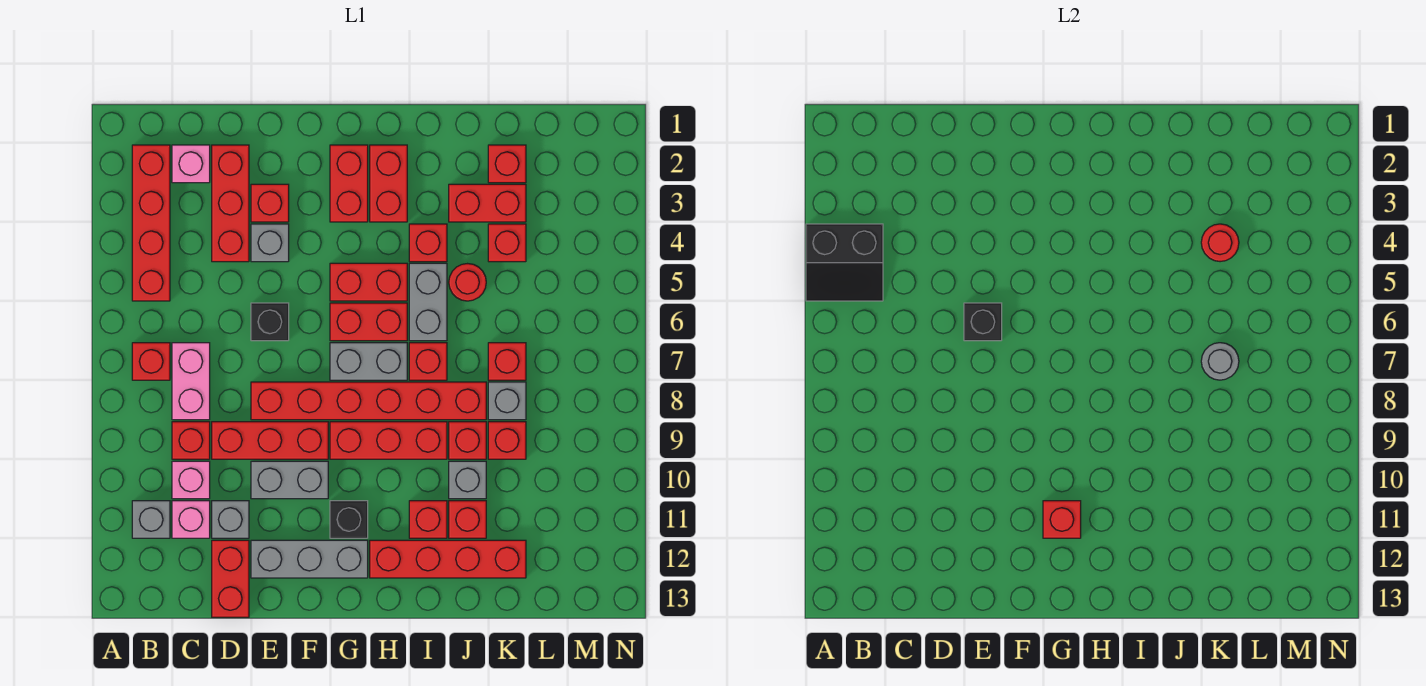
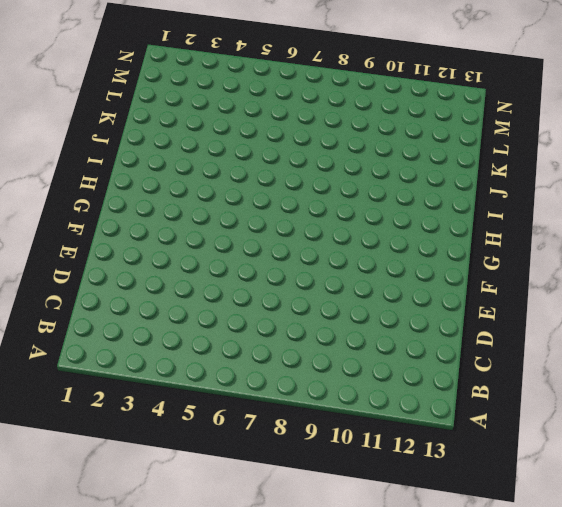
none -> red 1x4 brick [132,145,170,301]
none -> red 1x1 brick [132,343,170,380]
none -> grey 1x1 brick [132,501,170,538]
none -> pink 1x1 brick [172,145,210,183]

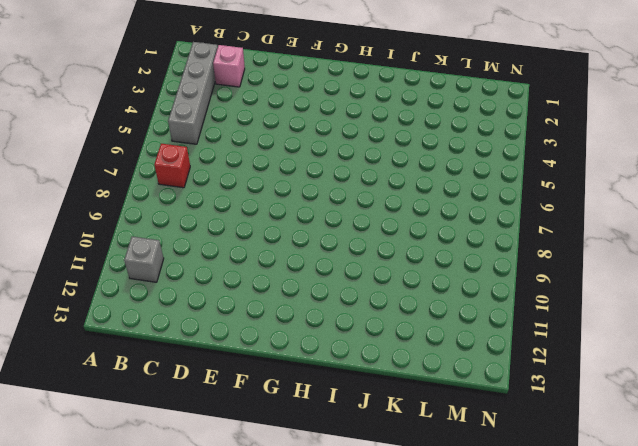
grey 1x4 brick [168,42,218,144] -> red 1x4 brick [132,145,170,301]
none -> pink 1x2 brick [172,343,210,420]
none -> red 1x1 brick [172,422,210,459]
none -> pink 1x1 brick [172,461,210,499]
none -> pink 1x1 brick [172,501,210,538]

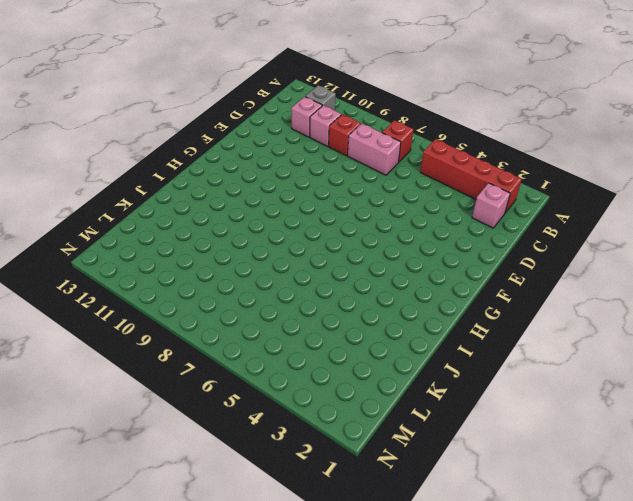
none -> red 1x3 brick [212,145,249,262]
none -> red 1x3 brick [212,422,328,459]
none -> grey 1x1 brick [212,501,249,538]
none -> red 1x2 brick [212,540,249,617]

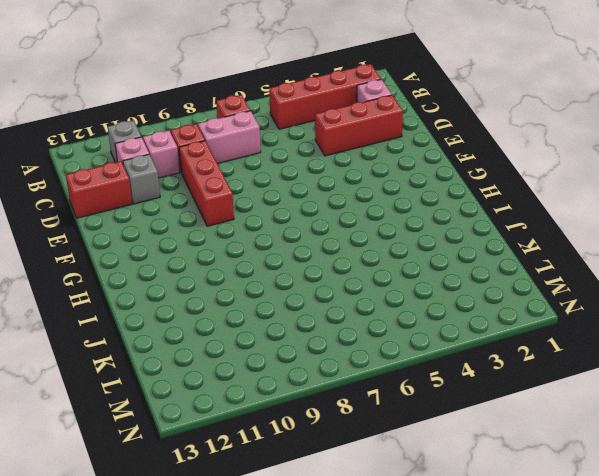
none -> red 1x1 brick [251,184,289,222]
none -> grey 1x1 brick [251,224,289,262]
none -> black 1x1 brick [251,303,289,341]
none -> red 1x6 brick [251,382,486,420]

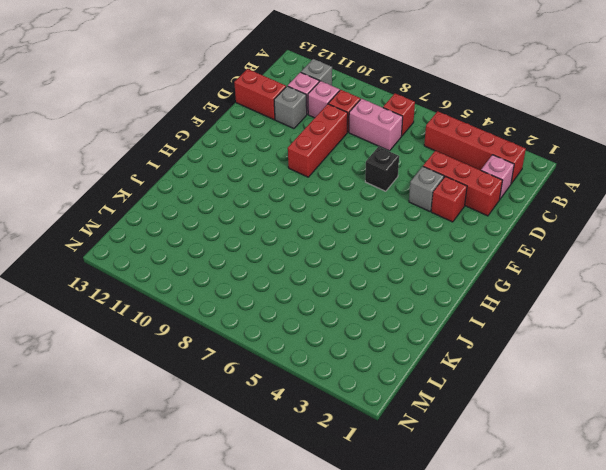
none -> red 1x6 brick [251,382,486,420]
none -> grey 1x2 brick [251,461,328,499]
none -> grey 1x3 brick [251,540,368,578]
none -> red 1x2 brick [330,145,368,222]

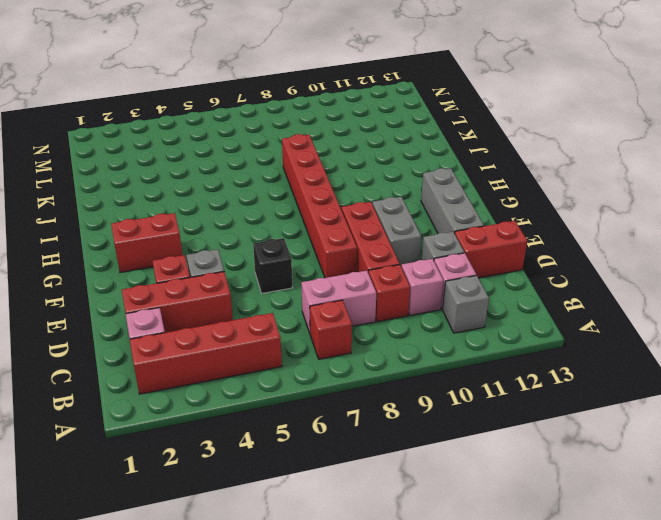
none -> red 1x2 brick [330,263,407,301]
none -> red 1x2 brick [330,303,407,341]
none -> grey 1x2 brick [330,343,407,380]
none -> red 1x3 brick [330,422,447,459]

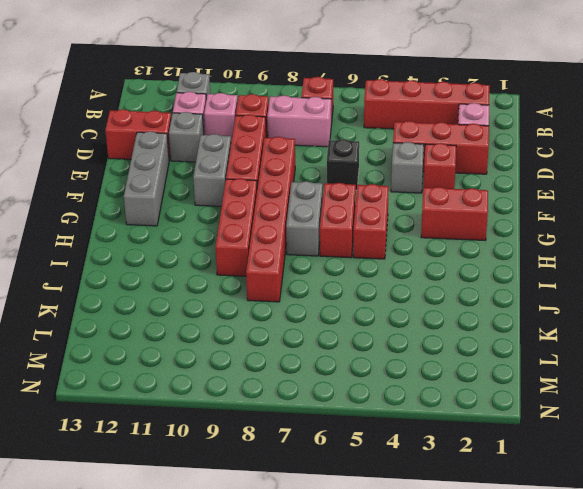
none -> black 1x1 brick [330,501,368,538]
none -> red 1x2 brick [370,145,407,222]
none -> red 1x4 brick [370,540,526,578]
none -> red 1x1 brick [409,224,447,262]

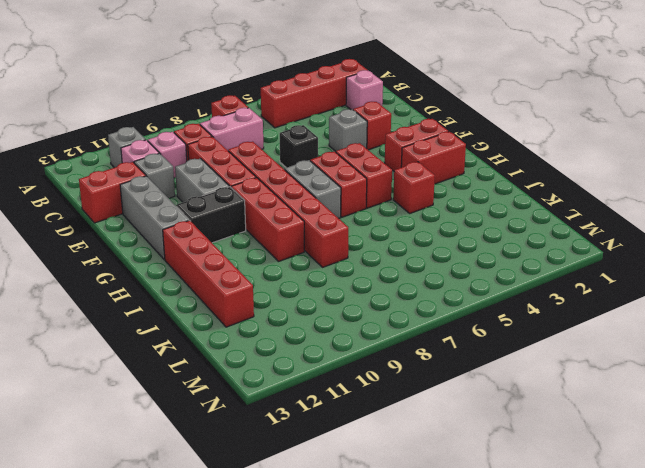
black 1x2 brick [176,187,246,243] -> black 1x1 brick [330,501,368,538]
none -> red 1x3 brick [212,145,249,262]
none -> grey 1x2 brick [409,263,447,341]
none -> red 1x1 brick [409,343,447,380]
none -> red 1x1 brick [409,501,447,538]

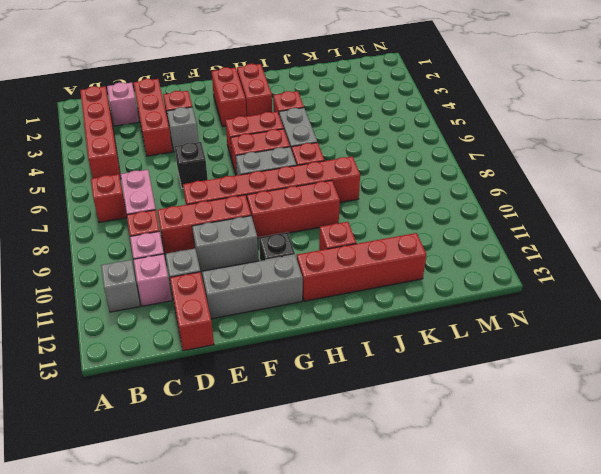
none -> red 1x2 brick [449,184,526,222]
none -> red 1x1 round brick [449,264,486,301]
none -> red 1x1 brick [449,422,486,459]
none -> grey 1x1 brick [449,461,486,499]

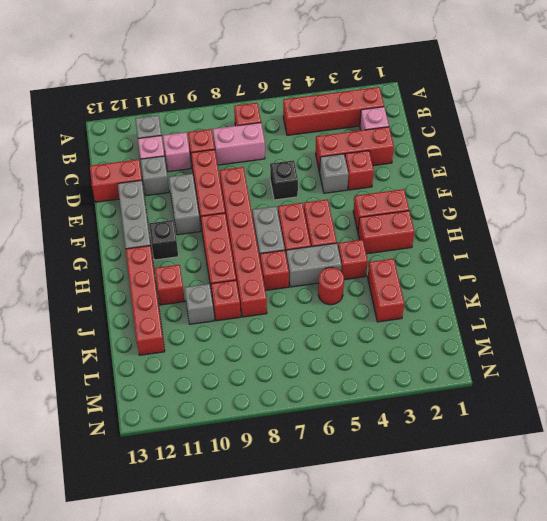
none -> red 1x1 brick [449,501,486,538]
none -> red 1x1 brick [488,145,526,183]
none -> red 1x1 brick [488,224,526,262]
none -> red 1x1 brick [488,343,526,380]

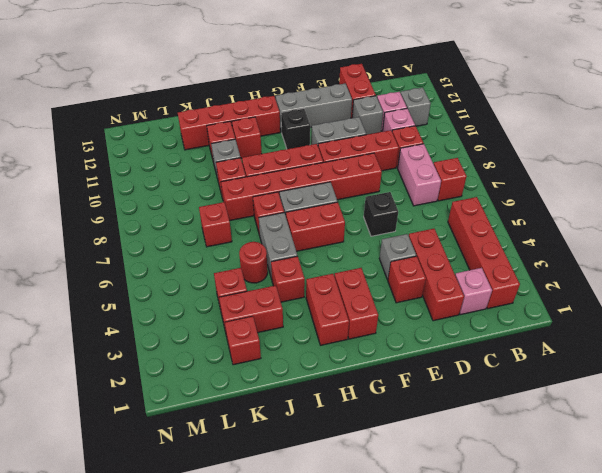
none -> red 1x2 brick [330,263,407,301]
none -> grey 1x1 brick [488,382,526,420]
none -> red 1x1 brick [488,422,526,459]
none -> black 2x2 slope [806,224,883,301]

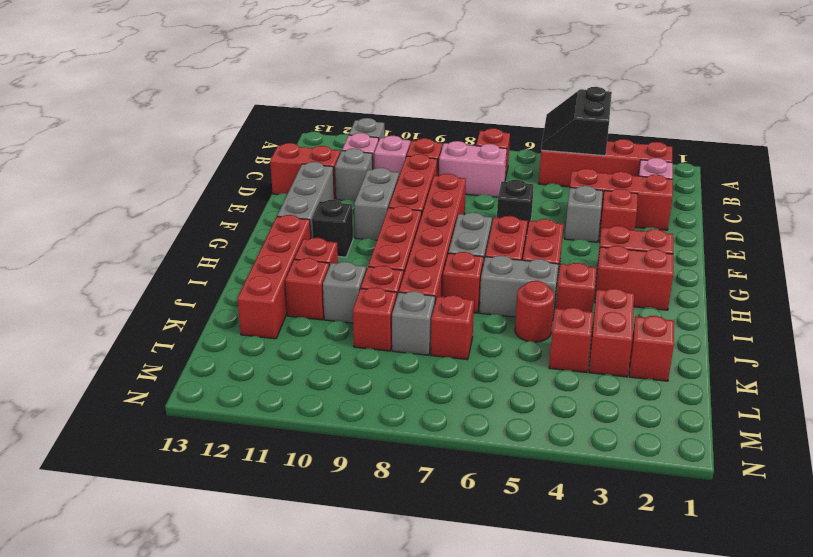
none -> black 1x1 brick [964,303,1002,341]
none -> red 1x1 brick [1043,501,1081,538]
none -> red 1x1 round brick [1201,224,1239,262]
none -> grey 1x1 round brick [1201,343,1239,380]

